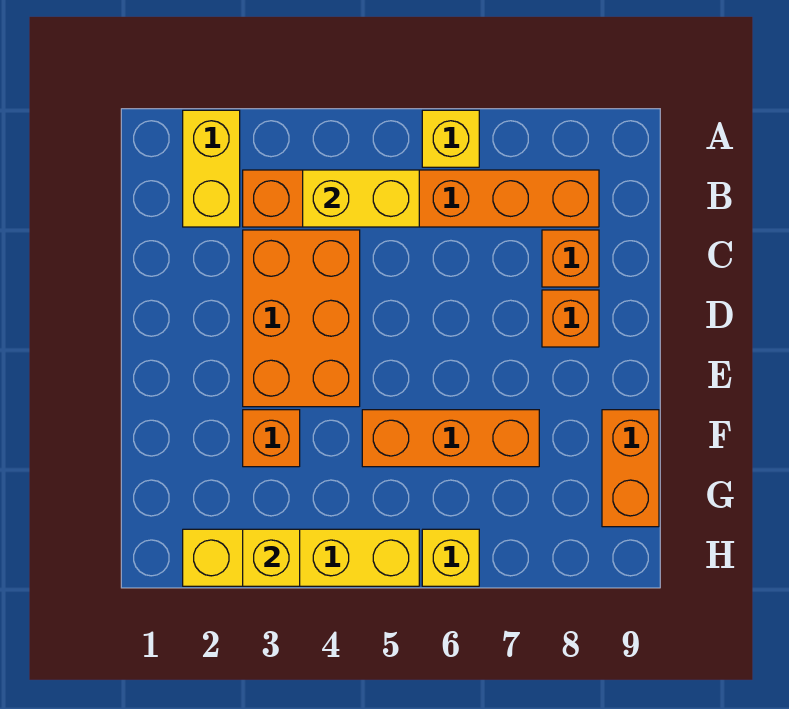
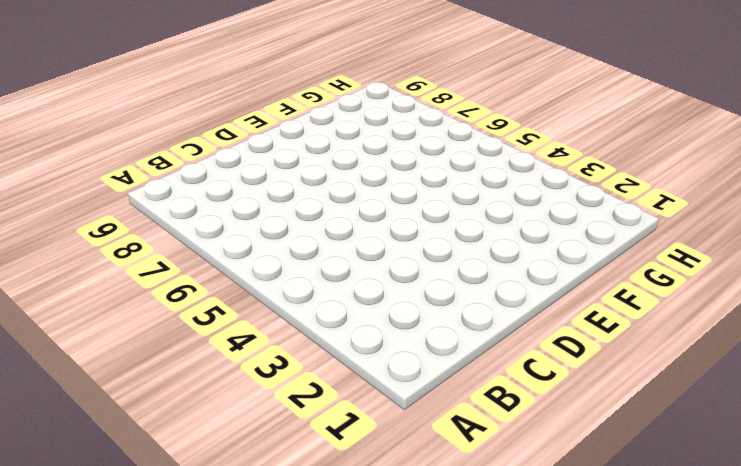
none -> yellow 1x2 brick [183,110,240,227]
none -> yellow 1x1 brick [422,110,479,167]
none -> orange 1x6 brick [243,170,599,227]

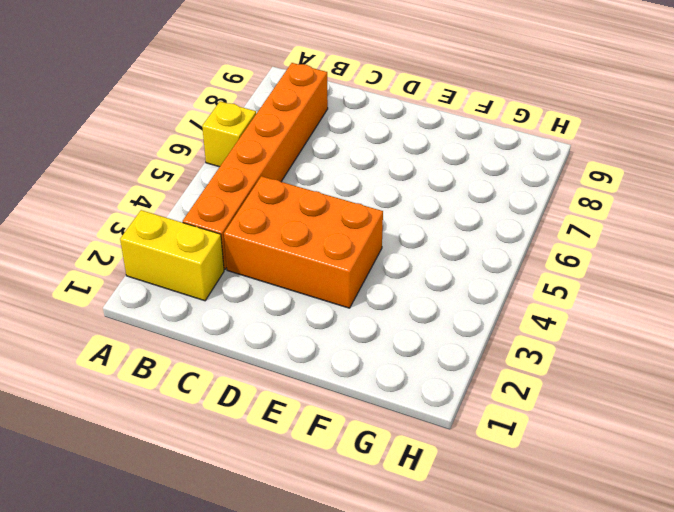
none -> orange 1x1 brick [542,230,599,287]
none -> orange 1x1 brick [542,290,599,347]
none -> orange 1x1 brick [243,410,300,467]

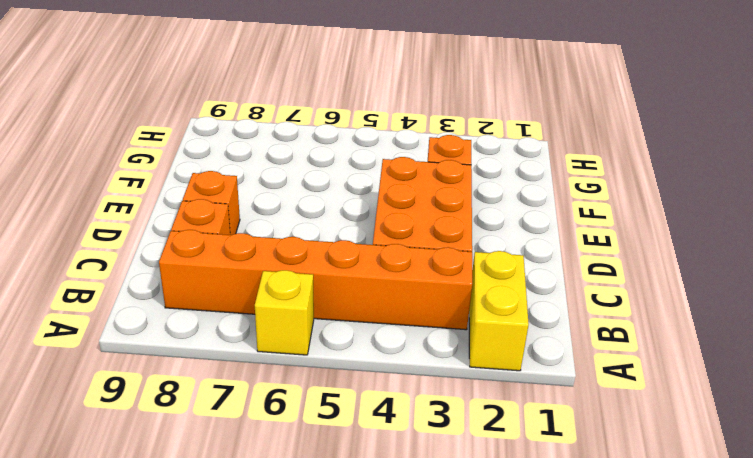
none -> orange 1x3 brick [362,410,539,467]
none -> orange 1x2 brick [602,410,659,527]
none -> yellow 1x4 brick [183,529,419,586]

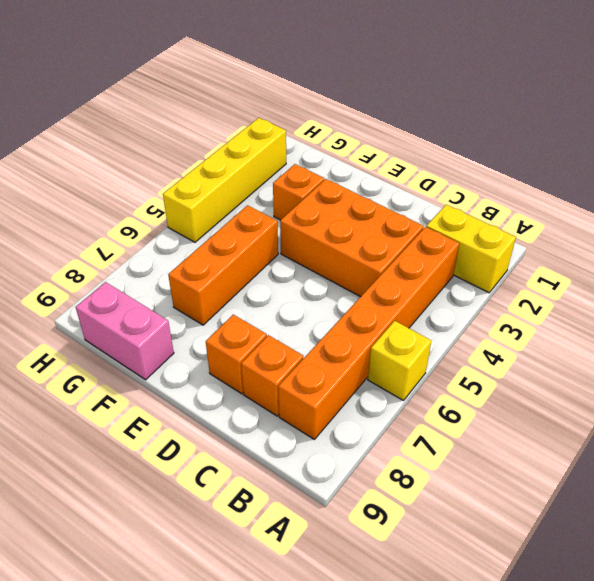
pink 1x2 brick [76,282,174,380] -> orange 1x2 brick [602,410,659,527]
none -> yellow 1x1 brick [422,529,479,586]
none -> yellow 1x2 brick [303,170,419,227]
none -> yellow 1x1 brick [243,529,300,586]

